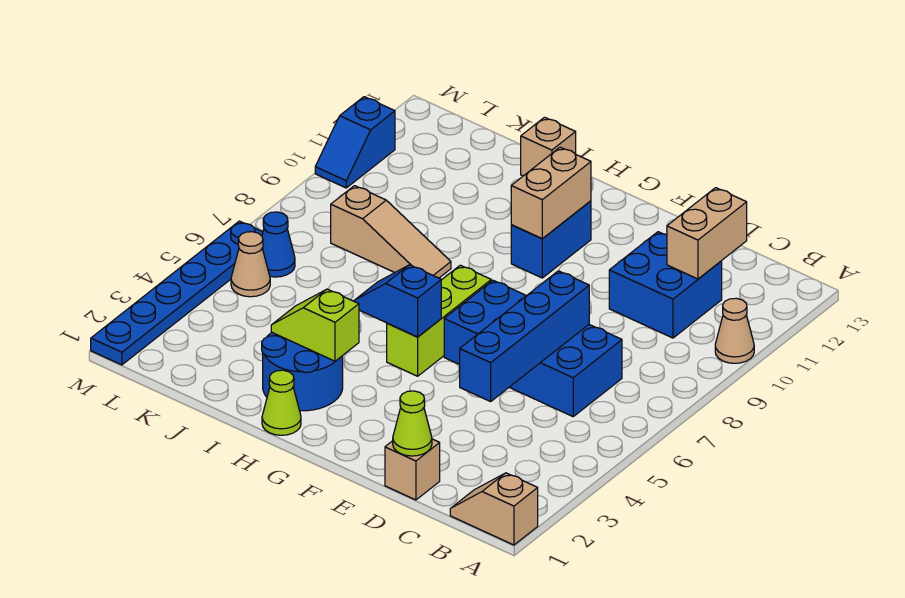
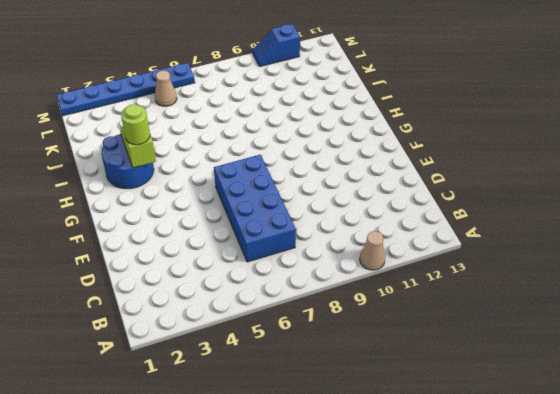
lime 1x1 round brick [121,104,150,145] -> none
none -> tan 1x2 slope [450,473,538,545]
none -> blue 2x2 brick [609,232,722,338]
none -> tan 1x1 brick [385,439,440,500]

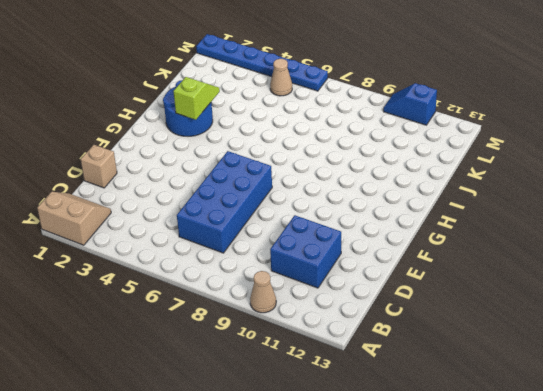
tan 2x2 slope [37,192,111,245] -> tan 1x2 slope [450,473,538,545]
none -> lime 1x3 brick [387,265,491,376]
none -> blue 1x2 brick [511,201,591,278]
none -> lime 1x1 cone [262,370,301,435]

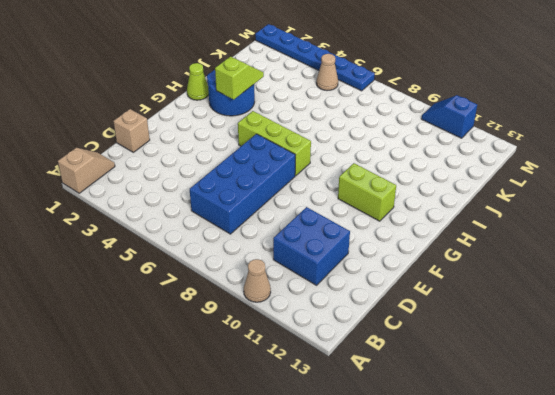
lime 1x2 brick [338,163,396,221] -> blue 1x2 brick [511,201,591,278]
none -> tan 1x3 slope [331,186,451,278]
none -> tan 1x1 brick [520,117,576,176]
none -> blue 1x1 cone [262,212,295,277]

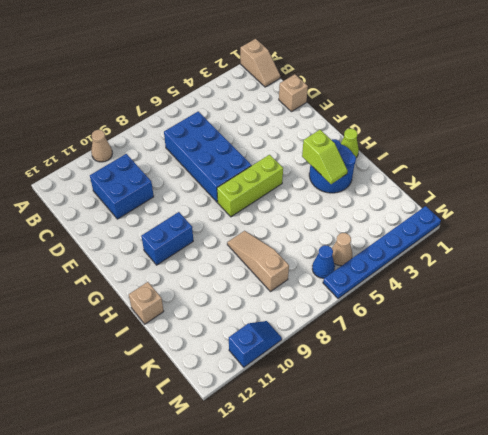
none -> tan 1x2 brick [667,188,747,279]
none -> lime 1x1 cone [393,391,432,456]
none -> blue 1x4 brick [460,271,589,402]

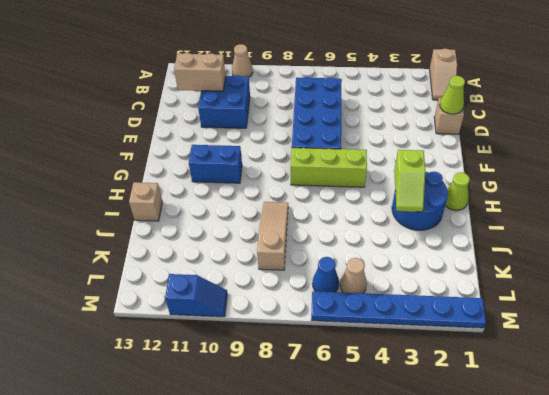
none -> blue 1x4 brick [460,271,589,402]
none -> blue 1x2 slope [354,265,441,337]
none -> tan 1x2 brick [511,147,591,239]

